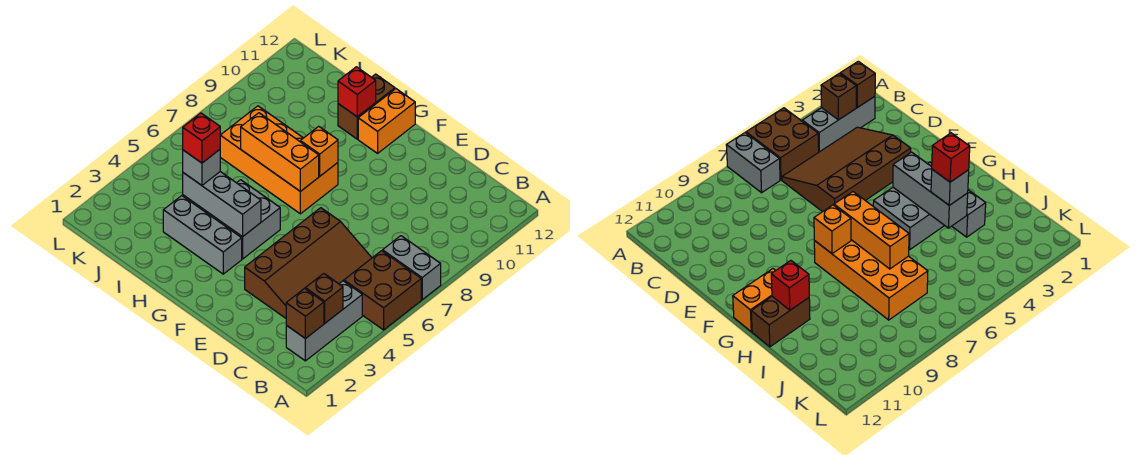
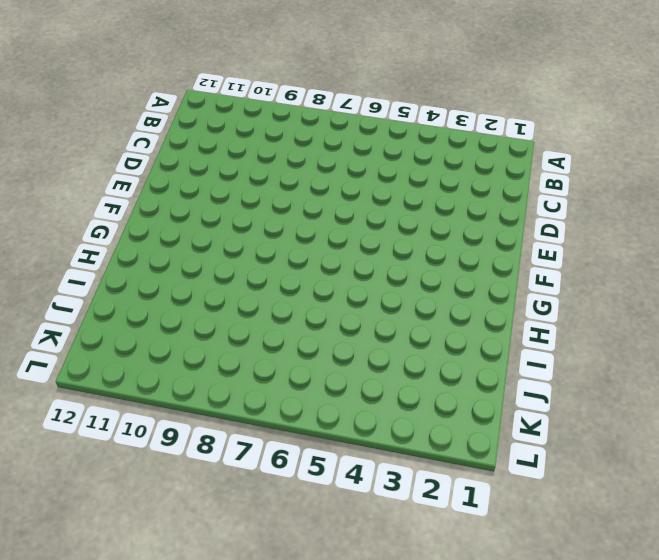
none -> brown 2x2 brick [344,251,421,330]
none -> grey 1x2 brick [383,236,441,300]
none -> grey 1x3 brick [286,281,362,361]

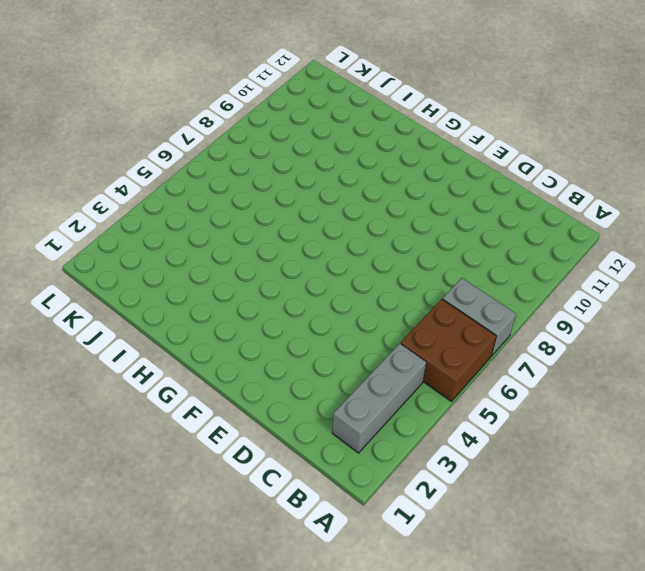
none -> brown 3x4 slope [245,208,372,318]
none -> grey 1x3 brick [163,196,242,274]
none -> grey 2x2 brick [203,180,280,259]

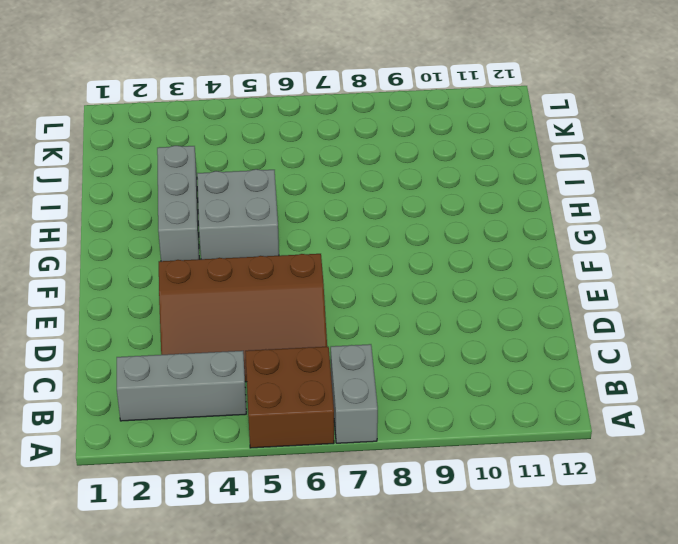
none -> orange 2x4 brick [220,106,338,214]
none -> orange 1x2 brick [358,89,415,153]
none -> brown 1x2 brick [338,74,395,139]

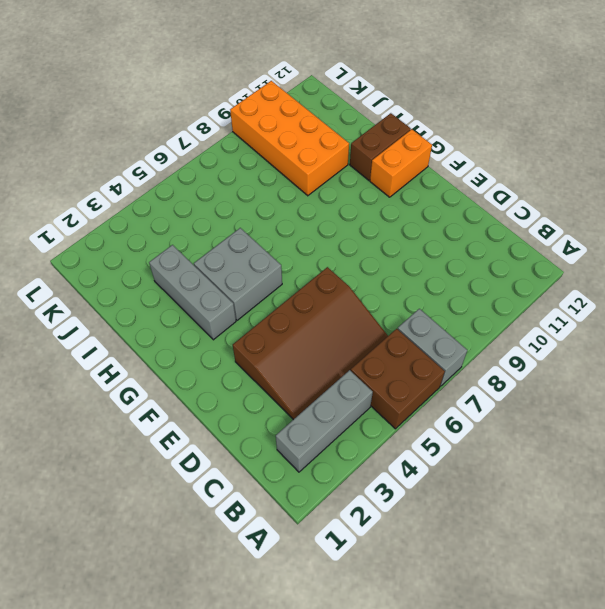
orange 2x4 brick [230,81,349,196] -> orange 2x4 brick moved to [220,106,338,214]
none -> brown 1x1 brick [286,289,324,339]
none -> brown 1x1 brick [305,274,343,323]
none -> grey 1x3 brick [183,172,261,237]

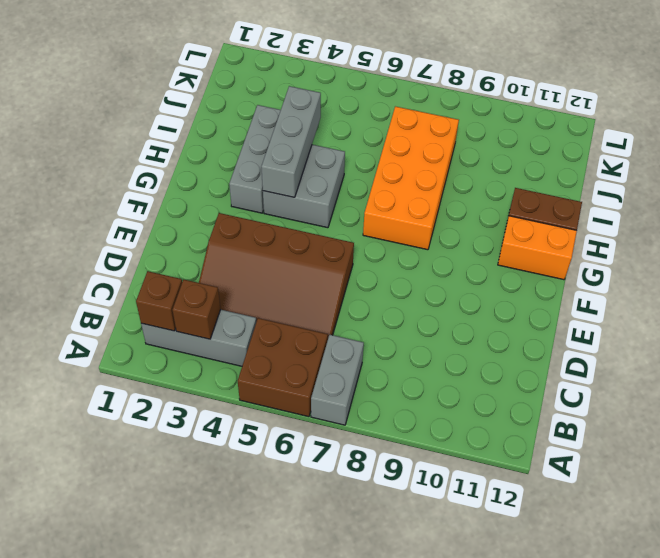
none -> orange 1x3 brick [241,113,319,192]
none -> orange 1x1 brick [300,126,338,176]
none -> red 1x1 brick [338,67,376,117]

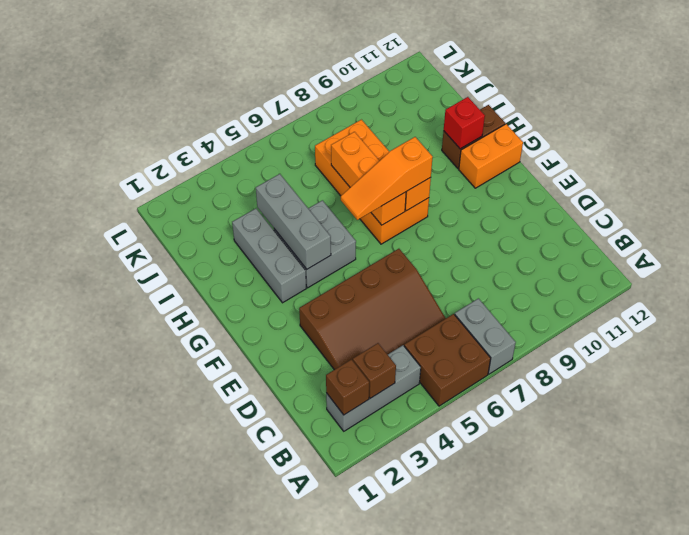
orange 1x3 slope [341,137,433,220] -> none
none -> grey 1x1 brick [183,150,220,185]
none -> red 1x1 brick [183,113,220,163]

